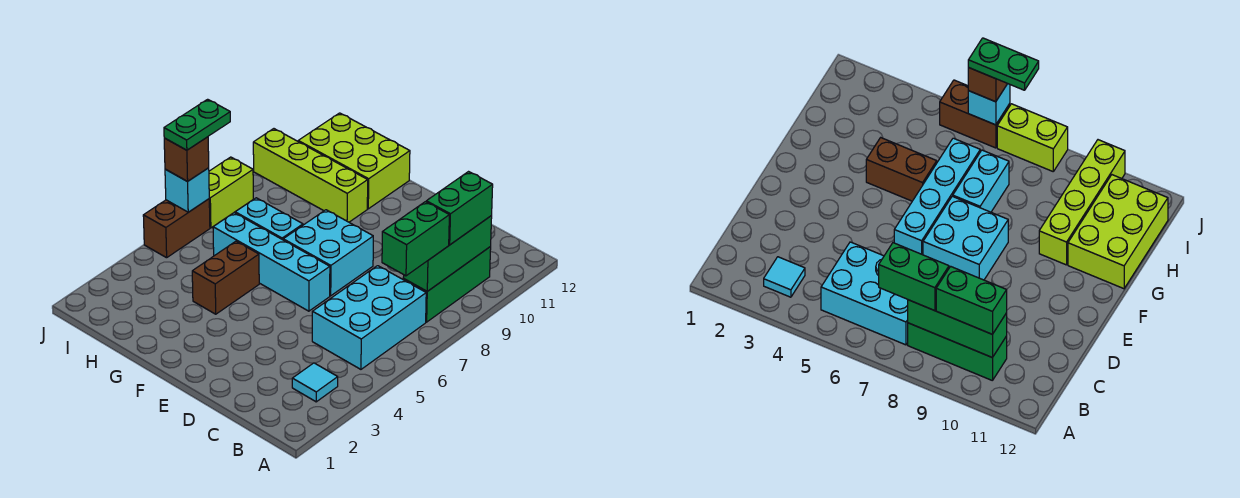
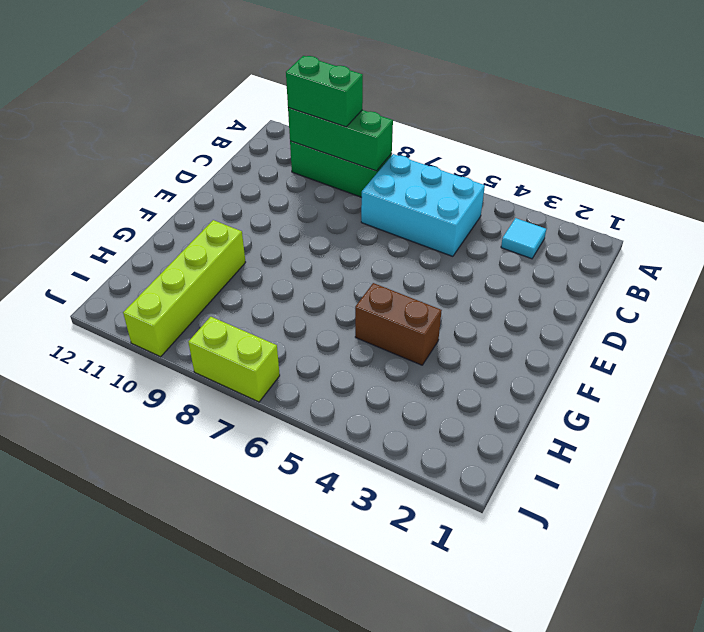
none -> cyan 1x4 brick [213,213,330,311]
none -> cyan 2x2 brick [283,210,373,296]
none -> cyan 1x2 brick [235,198,303,240]

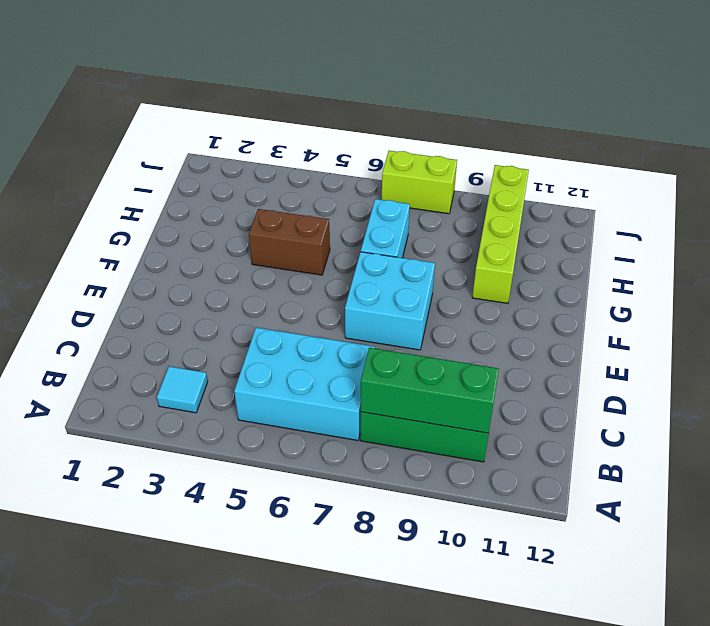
none -> cyan 1x4 brick [213,213,330,311]
none -> lime 2x3 brick [298,113,410,209]
none -> brown 1x2 brick [143,199,210,258]

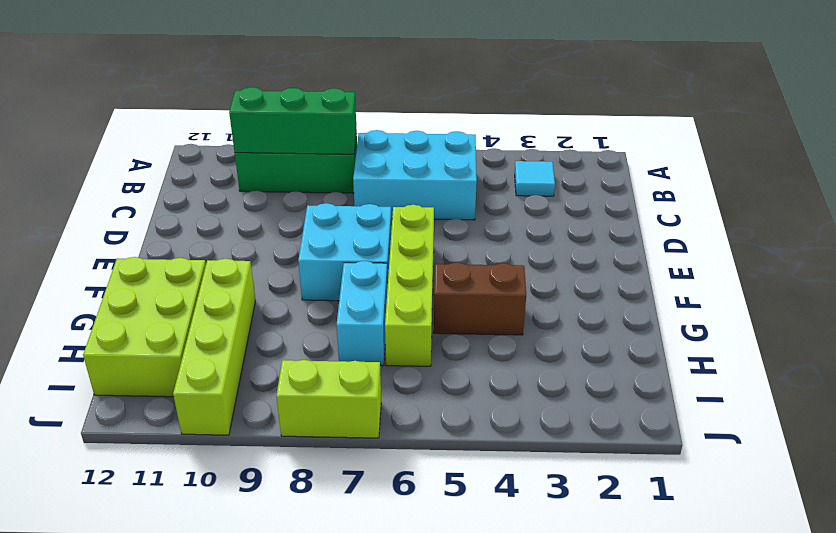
lime 1x4 brick [385,205,434,366] -> cyan 1x4 brick [213,213,330,311]
none -> brown 1x2 brick [143,199,210,258]
none -> cyan 1x1 brick [165,168,209,212]
none -> green 1x2 brick [382,202,449,276]

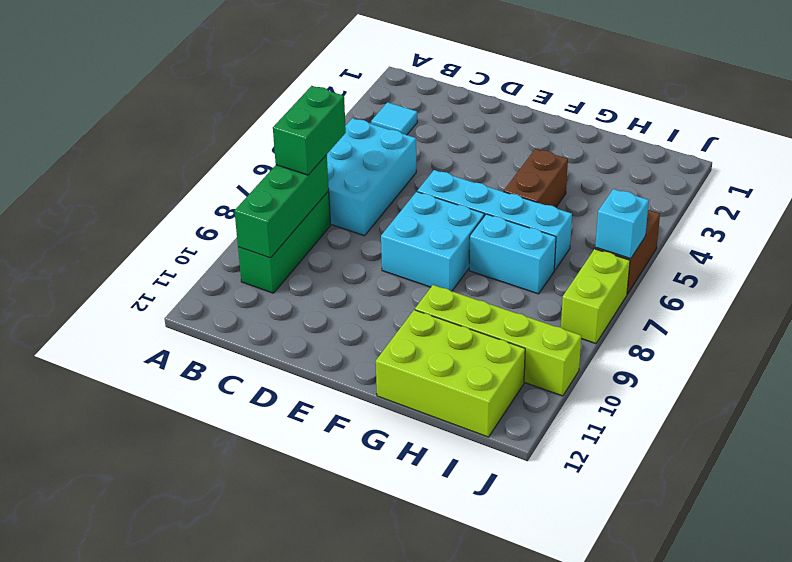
none -> green 1x2 brick [426,172,493,245]
none -> brown 1x1 brick [164,137,209,181]
none -> green 1x2 plate [164,99,230,150]

